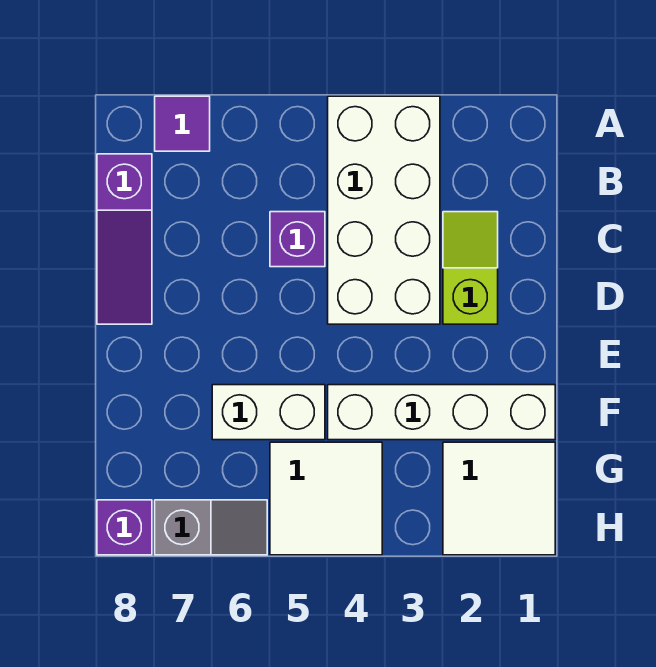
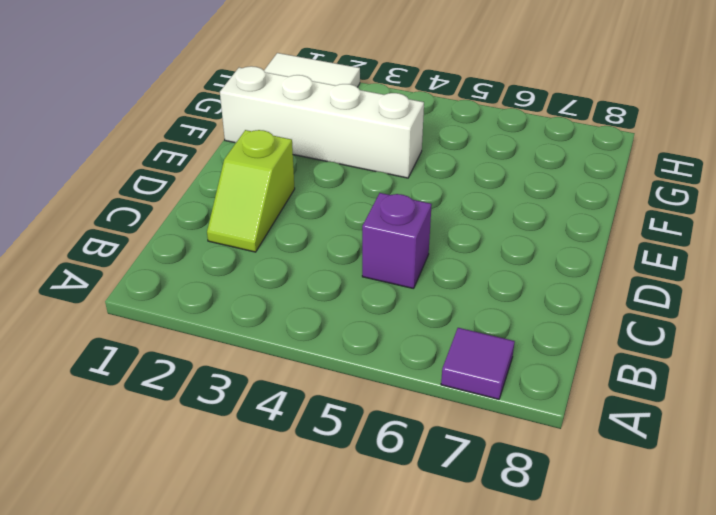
none -> white 2x4 brick [328,96,440,324]
none -> purple 1x3 slope [97,154,152,324]

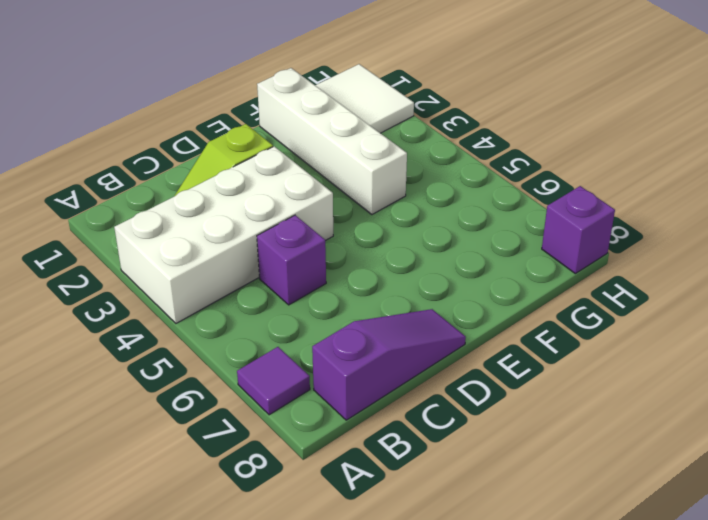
none -> white 1x2 brick [212,385,325,440]
none -> white 2x2 tile [270,442,382,555]

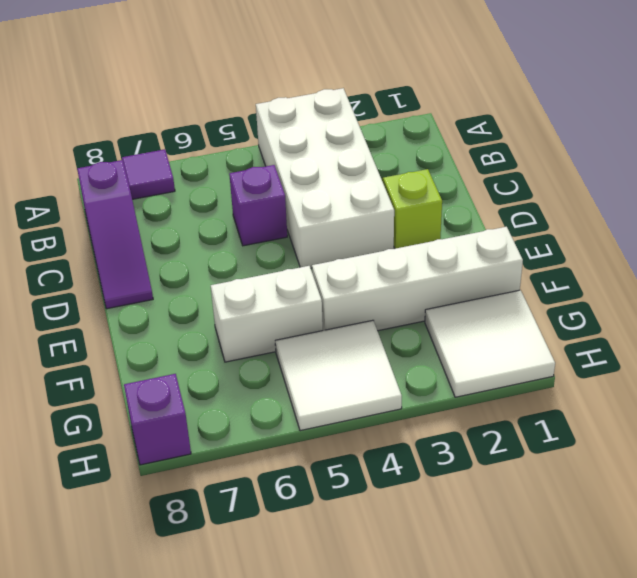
none -> grey 1x2 slope [155,500,267,555]

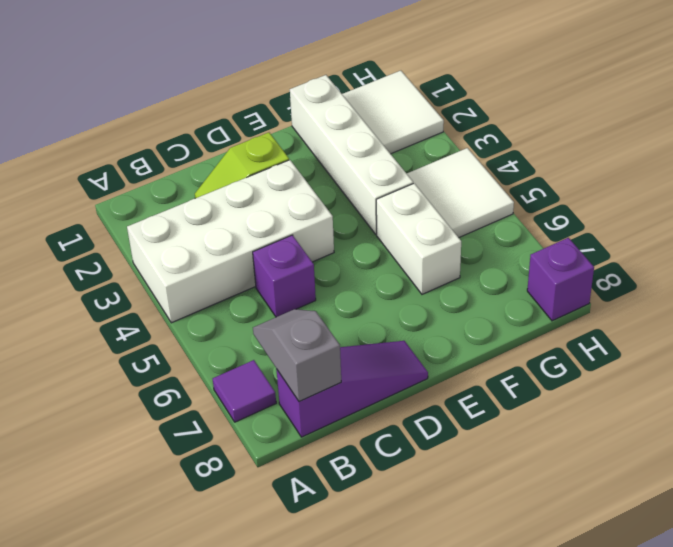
grey 1x2 slope [253,309,341,402] -> grey 1x2 slope moved to [155,500,267,555]

